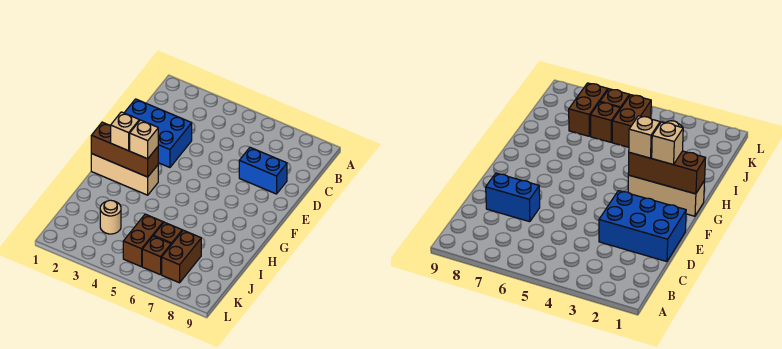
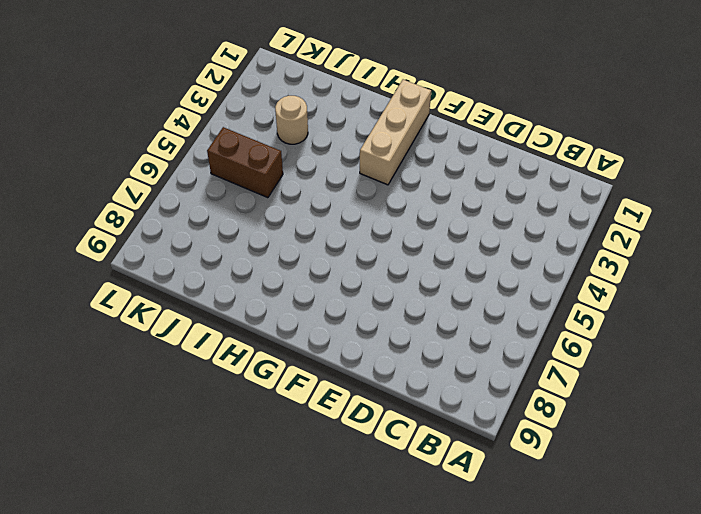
none -> blue 2x3 brick [124,99,192,167]
none -> blue 1x2 brick [239,147,287,194]

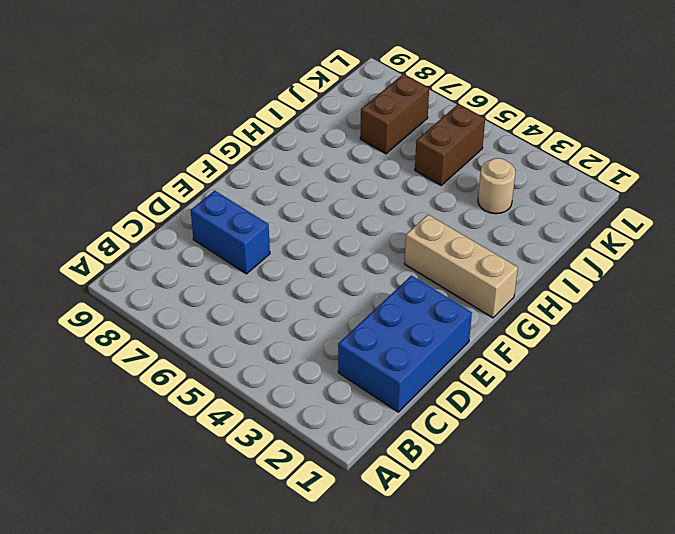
blue 2x3 brick [338,276,472,412] -> blue 2x3 brick turned to [124,99,192,167]
none -> brown 1x1 brick [154,222,182,244]
none -> brown 1x1 brick [142,236,171,275]

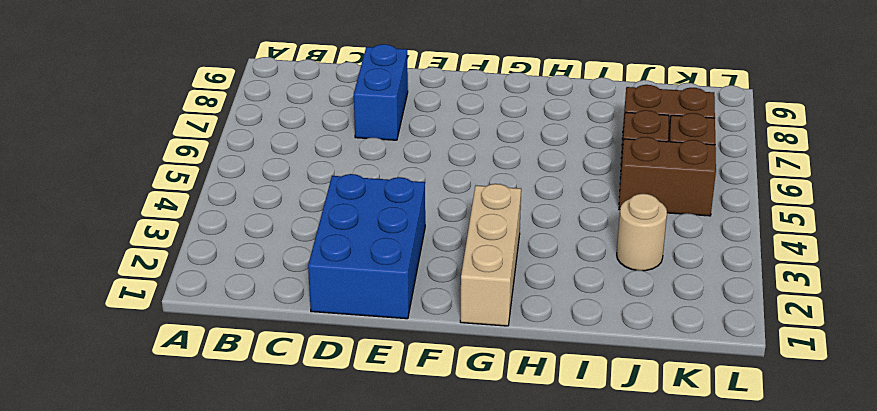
none -> brown 1x3 brick [91,122,158,177]
none -> tan 1x1 brick [111,112,139,151]

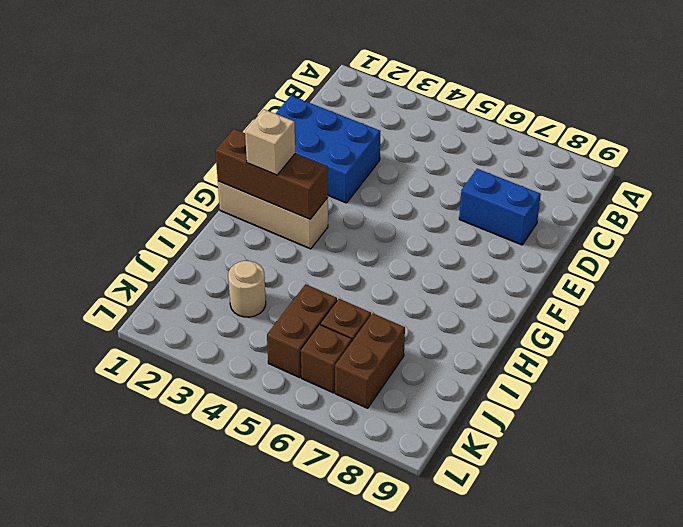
none -> tan 1x1 brick [130,120,158,159]

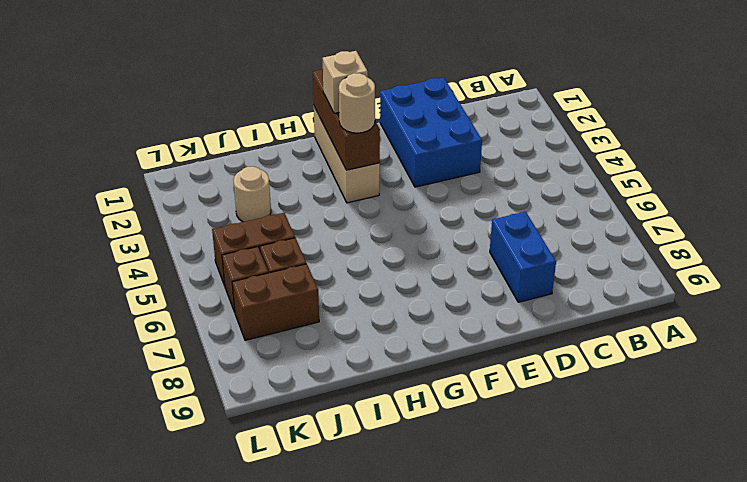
tan 1x1 round brick [339,73,375,133] -> tan 1x1 brick [130,120,158,159]

